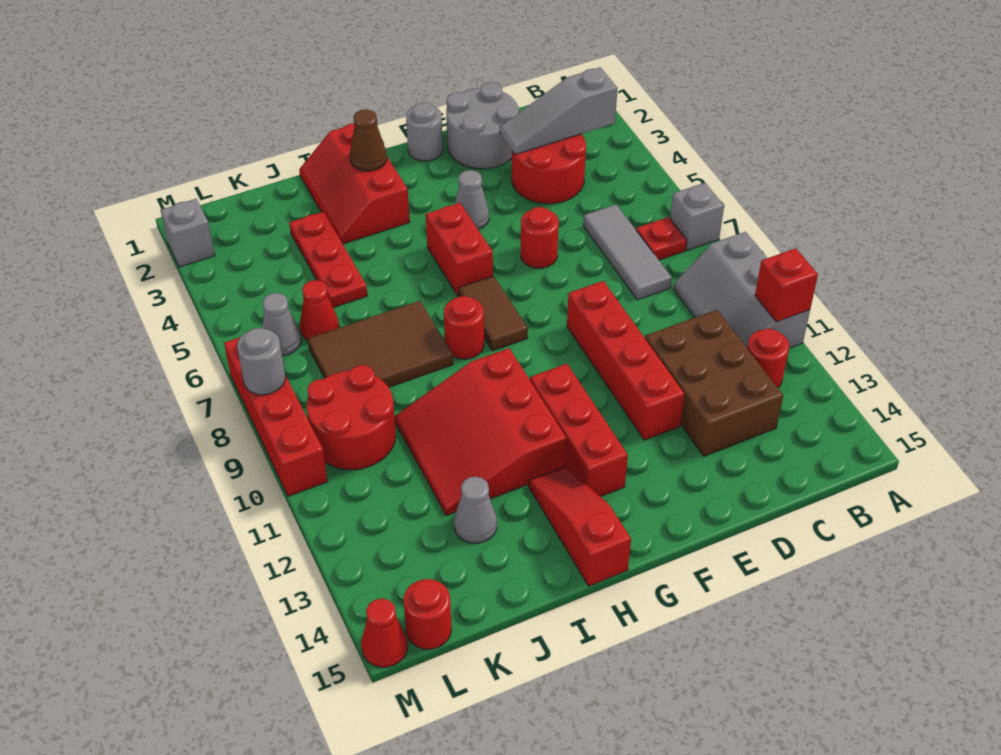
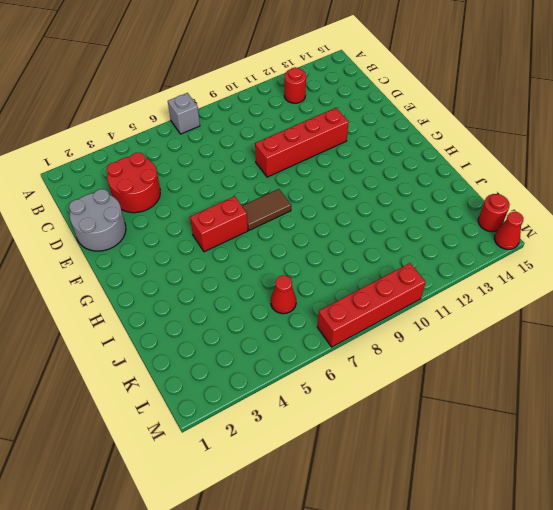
none -> grey 2x3 slope [673,232,810,348]
none -> red 1x1 plate [636,217,687,260]
none -> grey 1x3 tile [583,205,672,300]
none -> brown 2x3 brick [645,310,783,456]

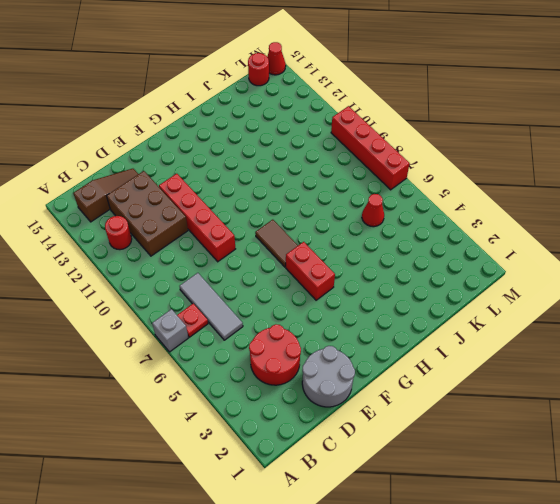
brown 1x3 slope [73,169,138,222] -> none
none -> grey 2x3 slope [673,232,810,348]
none -> red 1x1 round brick [521,207,559,268]
none -> grey 1x1 round brick [406,102,443,161]
none -> grey 1x1 cone [455,170,489,229]

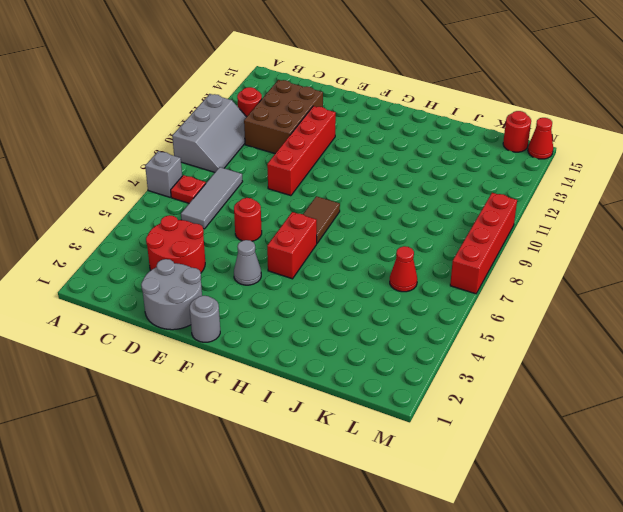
none -> red 1x3 brick [530,364,628,497]
none -> red 2x3 slope [299,123,410,244]
none -> red 1x1 round brick [444,296,484,359]
none -> red 3x3 slope [395,348,567,515]

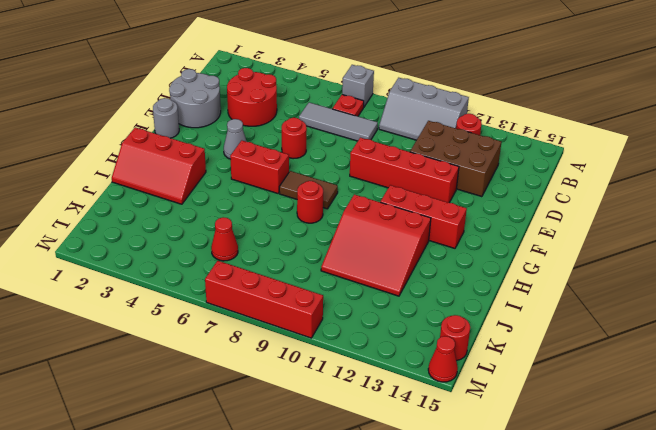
none -> red 1x3 slope [528,466,631,586]
none -> brown 2x3 tile [308,301,453,387]
none -> red 1x3 plate [289,212,367,308]
none -> grey 1x1 cone [454,477,497,543]

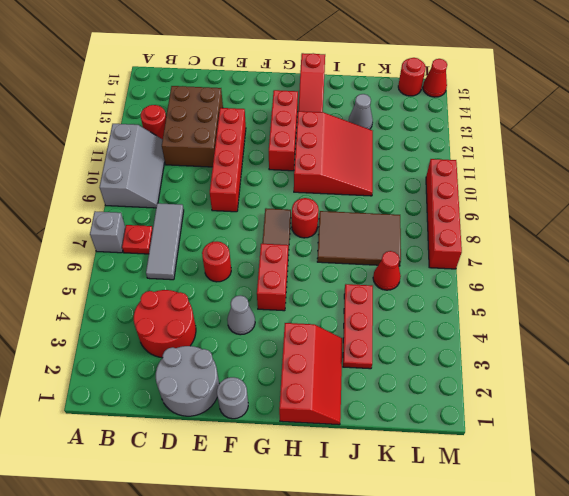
none -> red 2x2 round brick [307,365,396,470]
none -> grey 1x1 cone [262,293,301,356]
none -> grey 1x1 brick [161,199,215,267]
none -> red 1x1 brick [755,248,818,322]

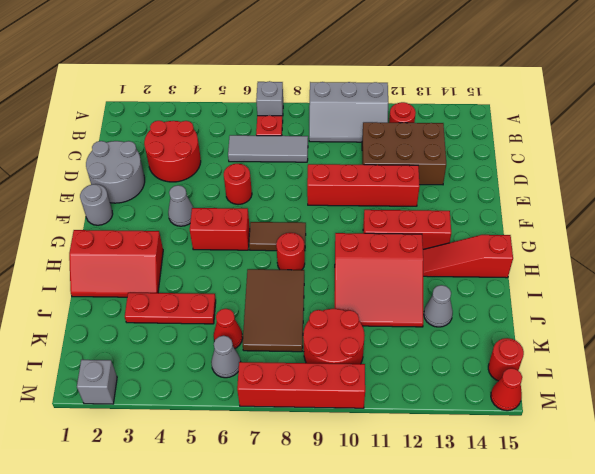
none -> red 1x1 brick [755,248,818,322]
none -> grey 1x3 slope [500,67,617,155]
none -> brown 1x1 cone [350,109,387,171]
none -> grey 1x1 round brick [237,328,285,395]

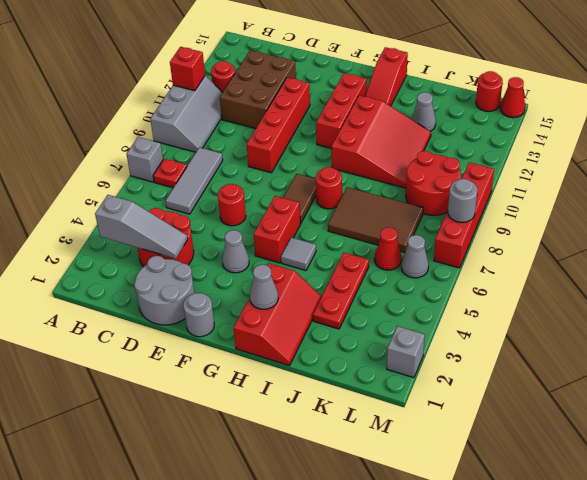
grey 1x1 cone [250,265,278,309] -> brown 1x1 cone [350,109,387,171]
grey 1x1 tile [281,237,316,271] -> none

